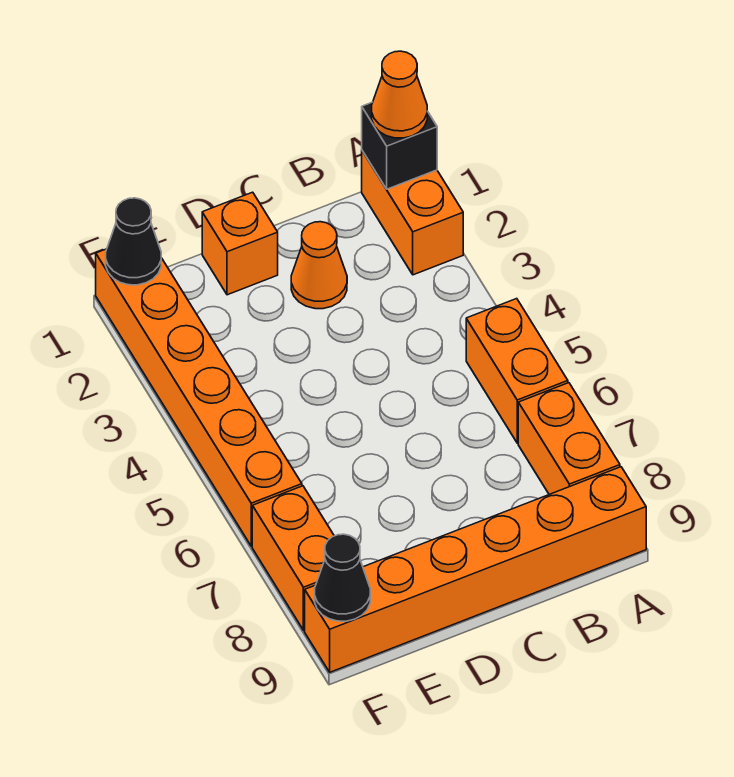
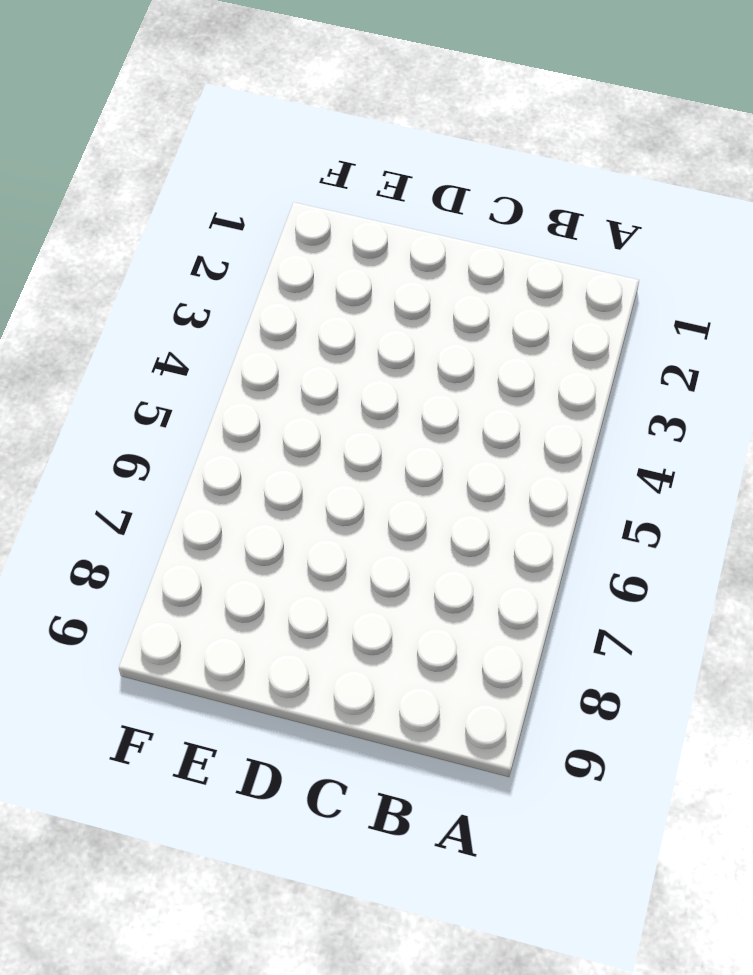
none -> orange 1x2 brick [362,151,463,275]
none -> orange 1x2 brick [466,299,568,443]
none -> orange 1x2 brick [518,383,620,494]

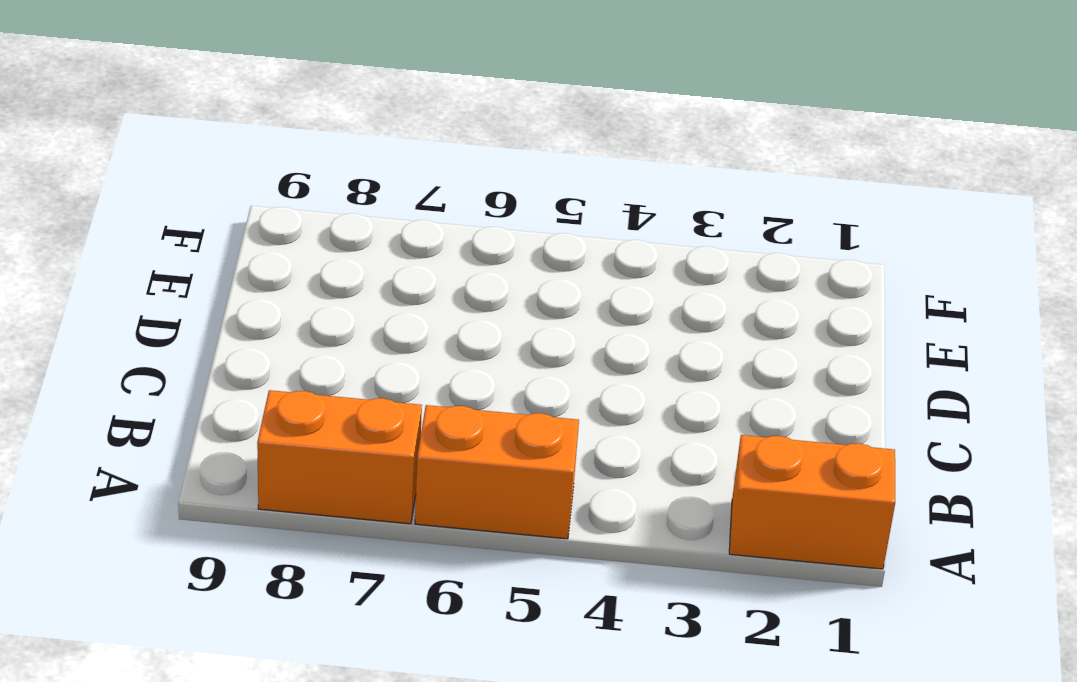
none -> orange 1x6 brick [305,467,646,672]
none -> orange 1x1 cone [291,222,347,309]
none -> orange 1x1 brick [202,192,278,295]

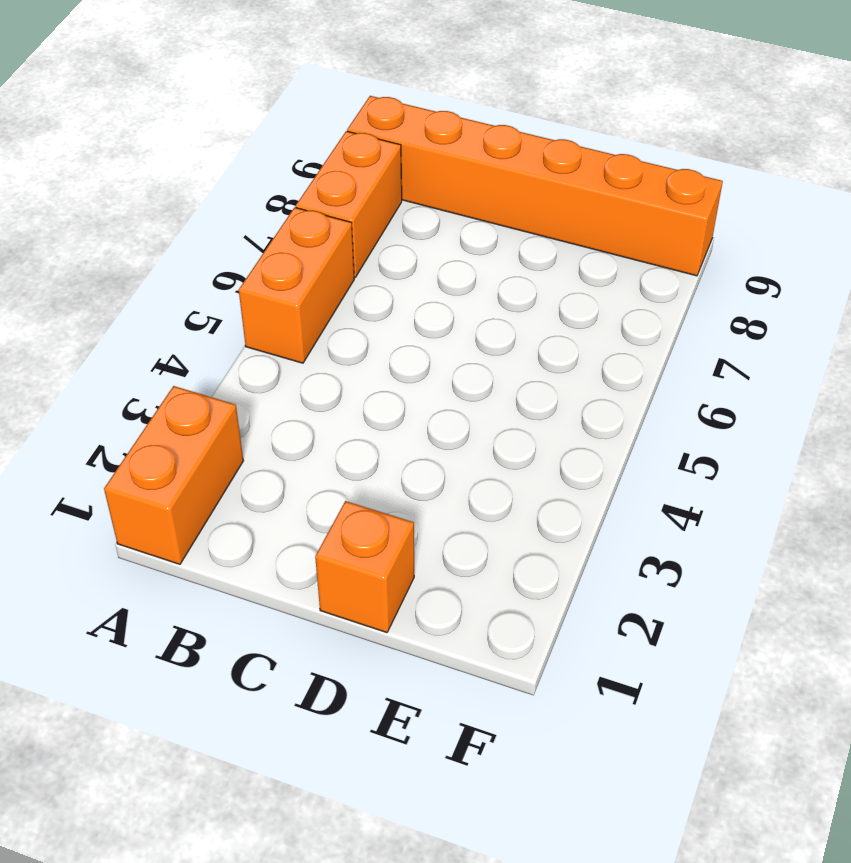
none -> orange 1x1 cone [291,222,347,309]
none -> orange 1x6 brick [96,249,302,546]
none -> orange 1x2 brick [252,486,334,630]

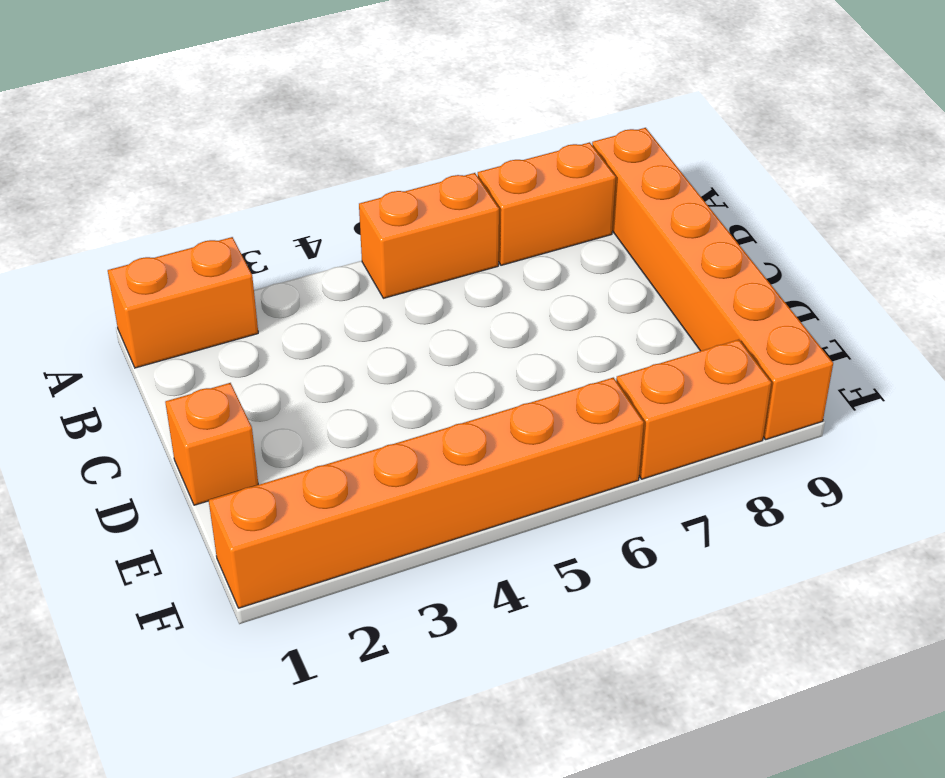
none -> orange 1x1 cone [291,222,347,309]
none -> black 1x1 brick [362,102,437,189]
none -> black 1x1 cone [106,198,161,285]

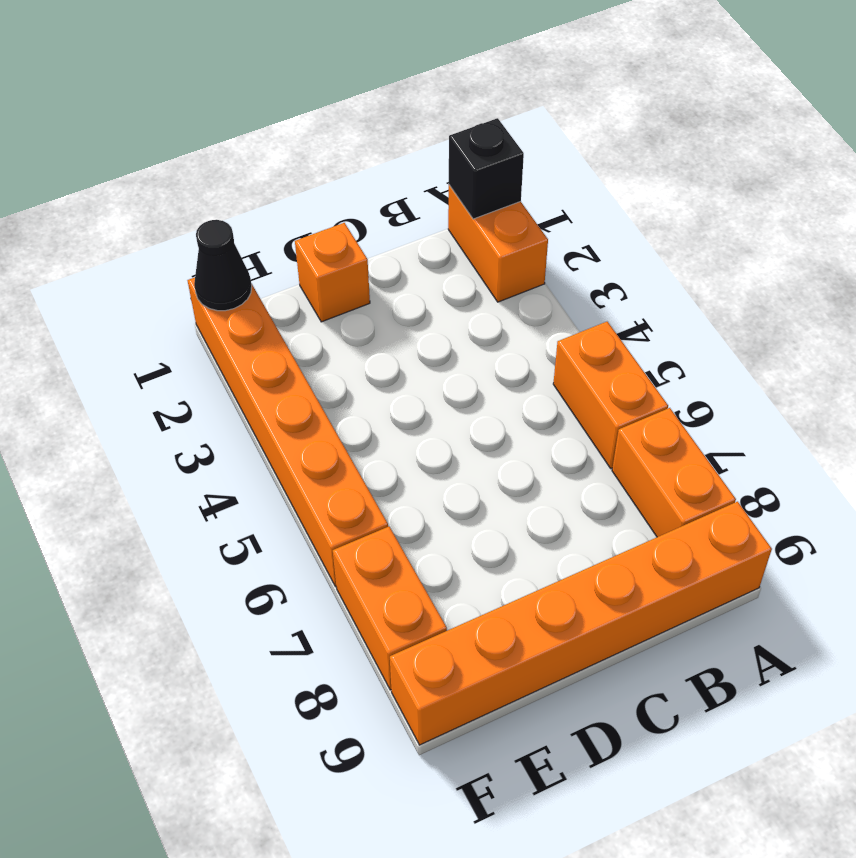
none -> orange 1x1 cone [291,222,347,309]
none -> black 1x1 cone [315,534,370,621]
none -> orange 1x1 cone [372,51,427,138]

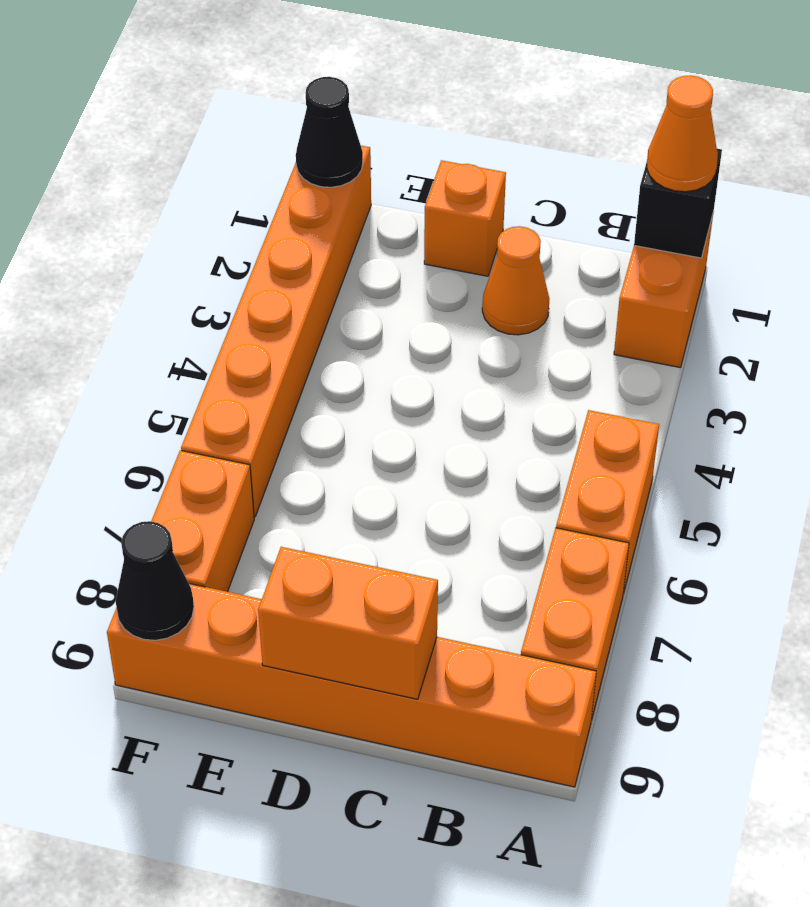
orange 1x2 brick [258,547,438,699] -> none

